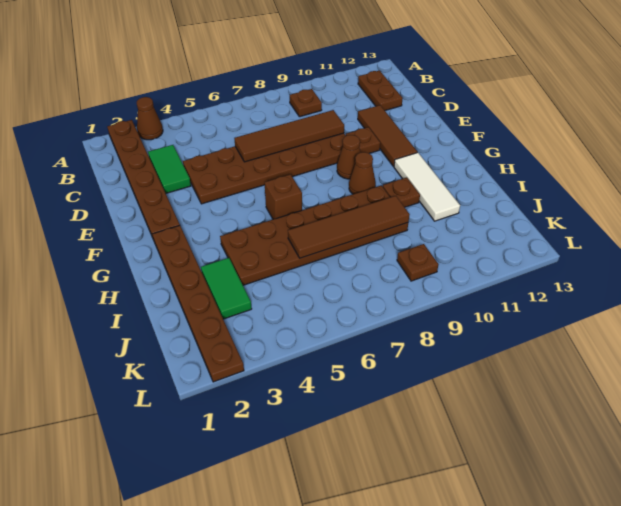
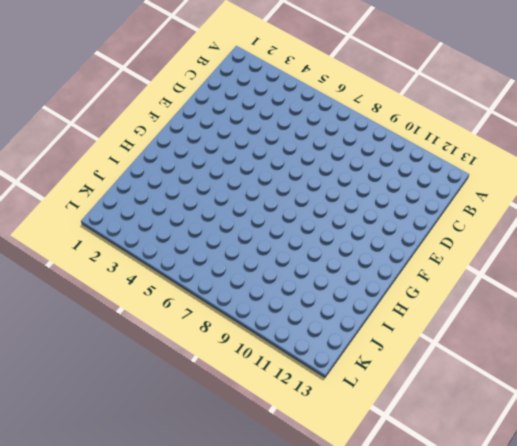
none -> brown 1x6 plate [108,120,180,240]
none -> brown 1x1 cone [137,97,163,140]
none -> brown 1x1 plate [290,89,322,117]

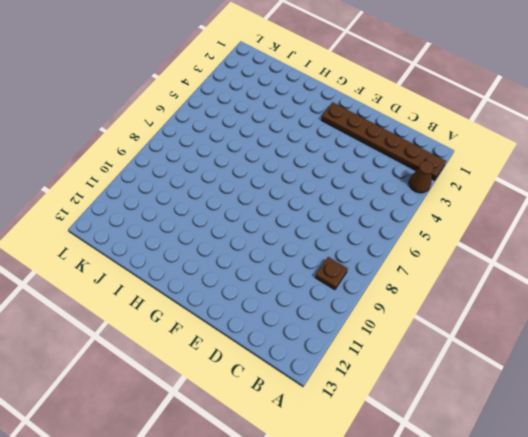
none -> brown 1x2 plate [358,71,403,110]
none -> green 1x2 tile [148,145,191,193]
none -> brown 2x6 plate [183,133,346,204]

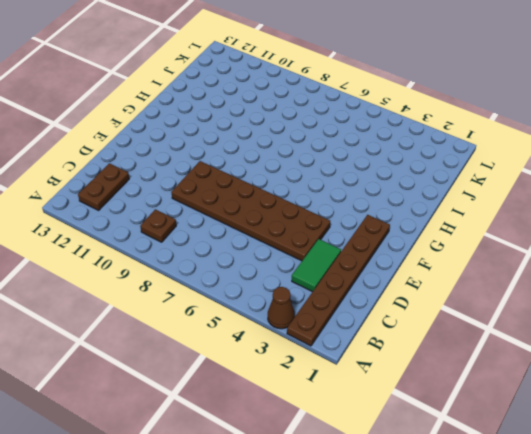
none -> brown 1x3 tile [358,105,417,167]
none -> brown 1x1 plate [346,127,380,153]
none -> brown 1x1 cone [337,135,360,179]

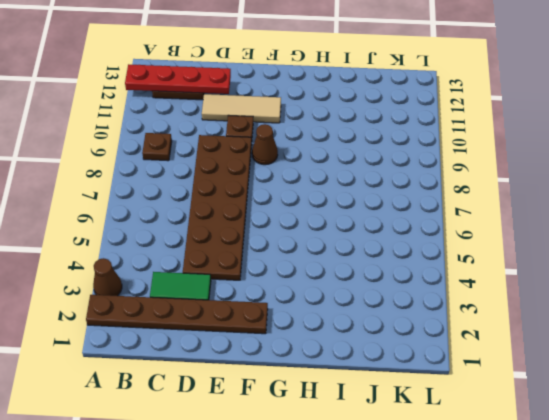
red 1x4 plate [125,64,231,94] -> none
tan 1x3 tile [202,94,281,123] -> brown 1x3 tile [358,105,417,167]
none -> brown 1x6 plate [153,225,244,382]
none -> brown 1x1 brick [265,174,302,219]
none -> brown 1x1 cone [349,152,376,194]

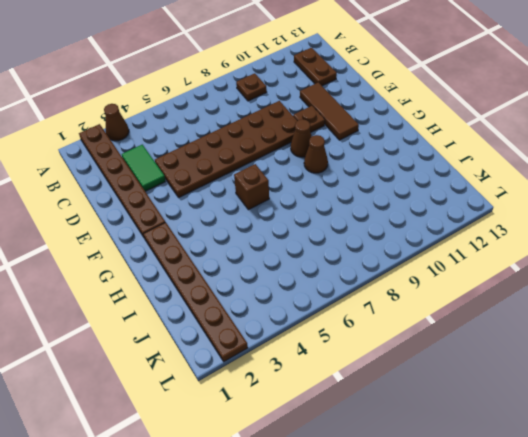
none -> white 1x3 tile [394,153,460,221]
none -> brown 2x6 plate [220,186,408,285]
none -> brown 1x1 plate [383,178,420,207]

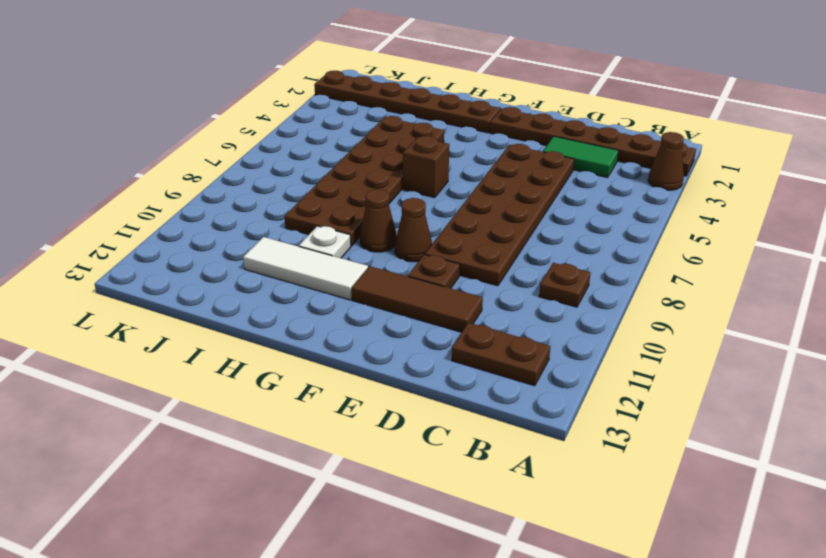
white 1x1 plate [299,226,351,258] -> brown 1x1 plate [383,178,420,207]
none -> green 1x2 tile [201,258,252,319]
none -> brown 1x1 plate [397,244,438,281]
none -> brown 1x4 tile [234,110,344,162]

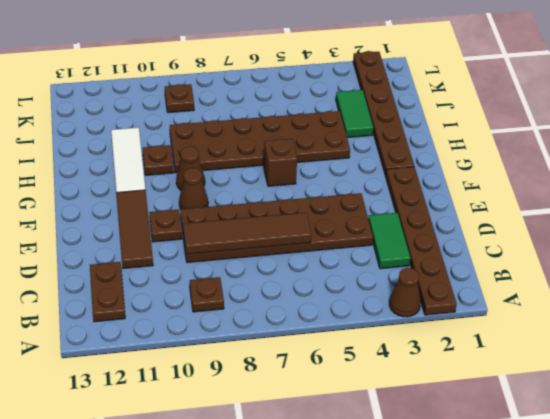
none -> brown 1x4 tile [288,196,410,258]

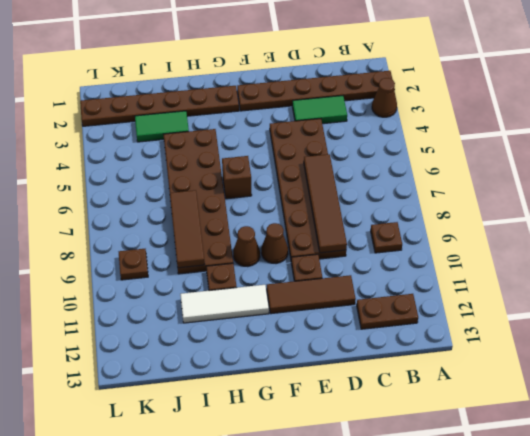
brown 1x3 tile [170,190,205,268] -> brown 1x4 tile [288,196,410,258]

